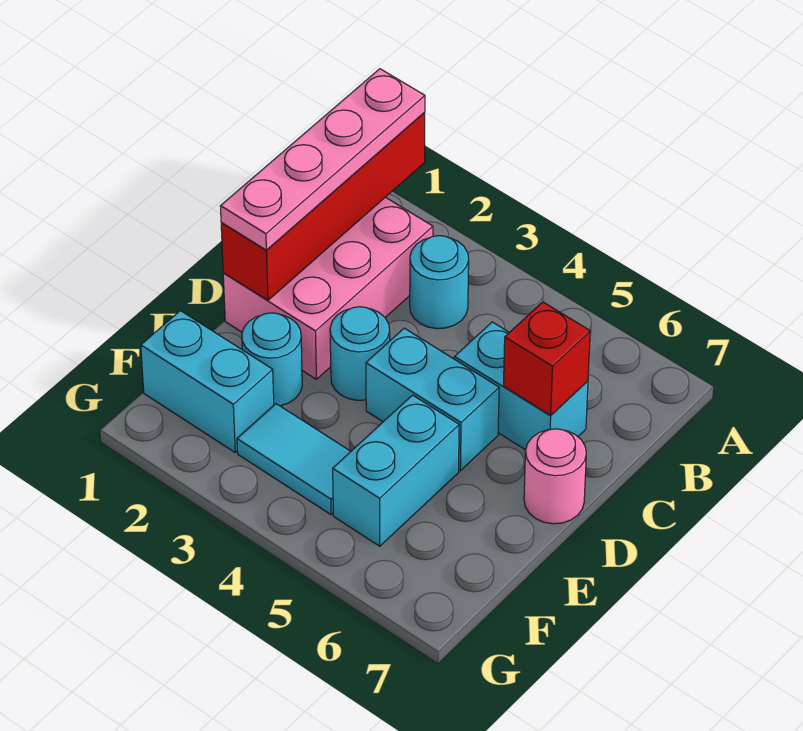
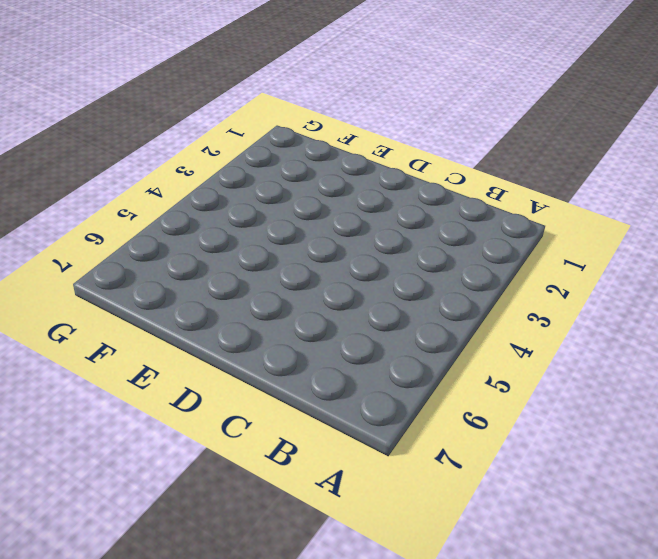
none -> pink 2x3 brick [223,197,433,379]
none -> cyan 1x1 round brick [410,236,469,329]
none -> cyan 1x2 brick [454,322,588,450]

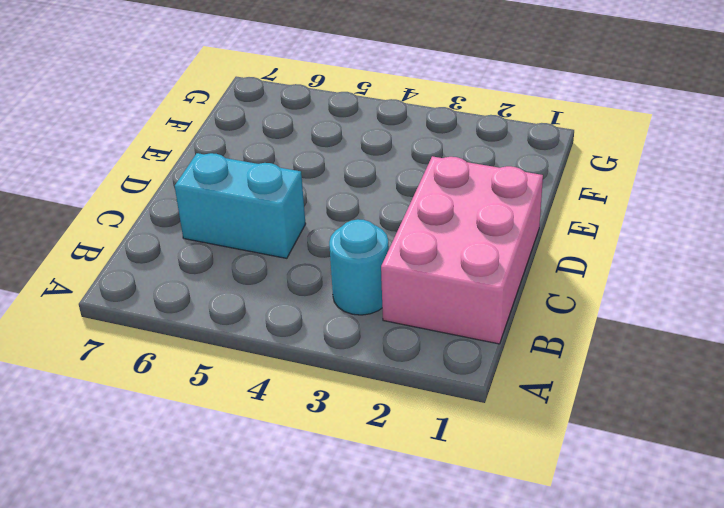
none -> cyan 1x1 round brick [330,307,390,400]
none -> cyan 1x2 brick [366,328,499,471]
none -> pink 1x1 round brick [524,429,586,524]

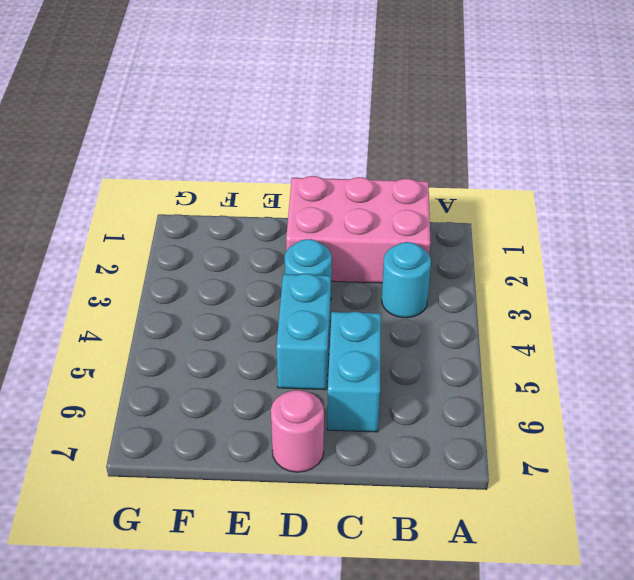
none -> cyan 1x1 round brick [242,313,302,406]
none -> cyan 1x2 brick [333,395,459,546]
none -> cyan 1x2 brick [141,311,274,452]

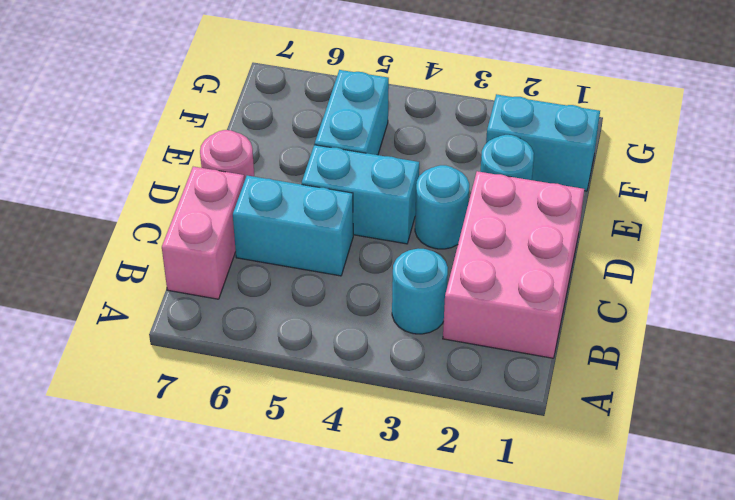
pink 1x2 brick [162,167,244,299] -> none
none -> cyan 1x2 tile [237,404,351,515]
none -> red 1x4 brick [221,113,425,300]
none -> red 1x1 brick [504,302,590,415]

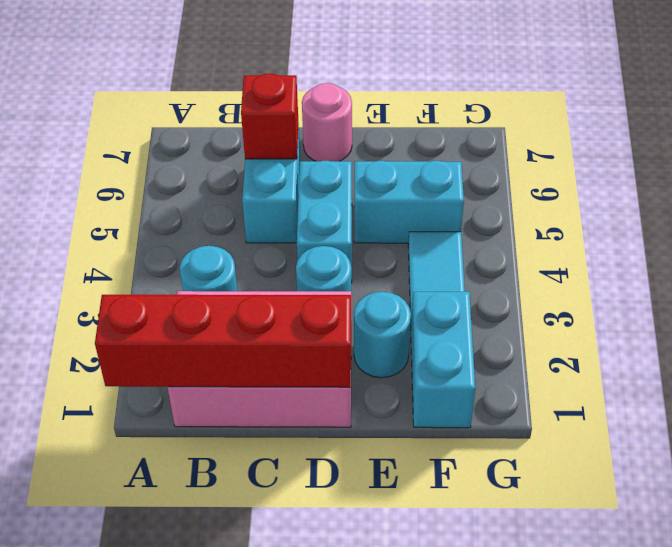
none -> pink 1x4 plate [220,69,425,250]

